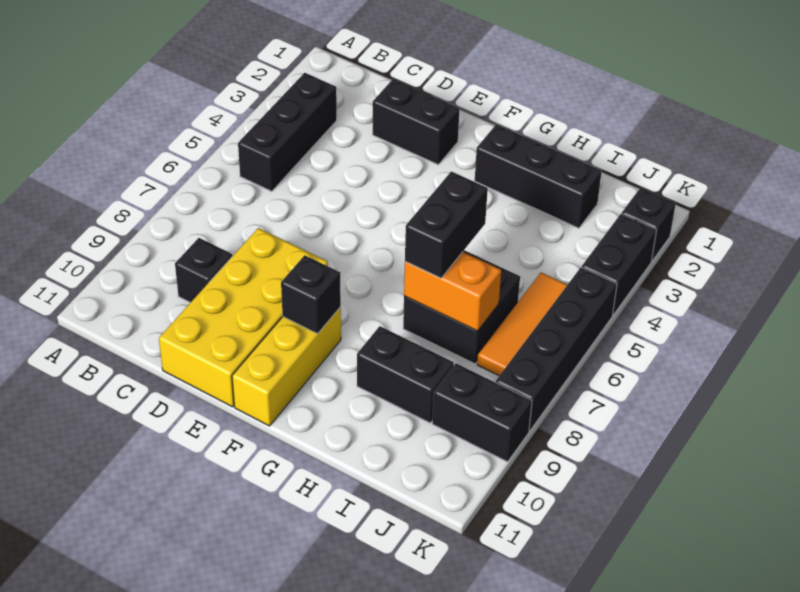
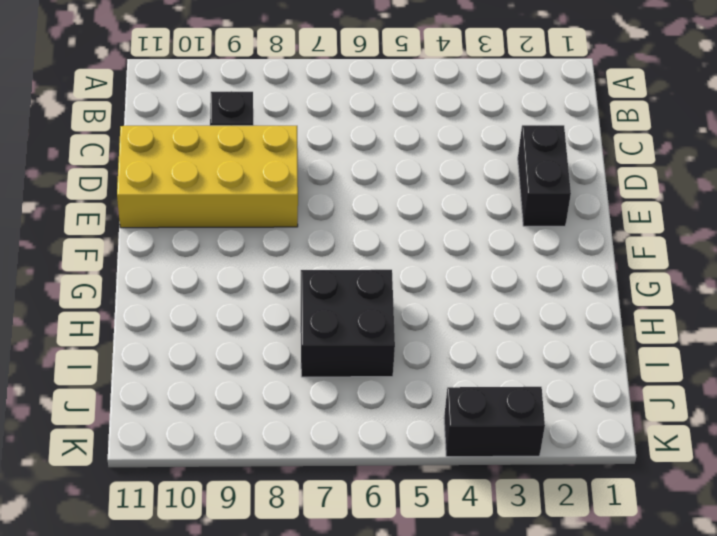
none -> black 1x3 brick [238,73,337,191]
none -> yellow 1x3 brick [232,307,341,426]
none -> black 1x3 brick [475,125,602,228]

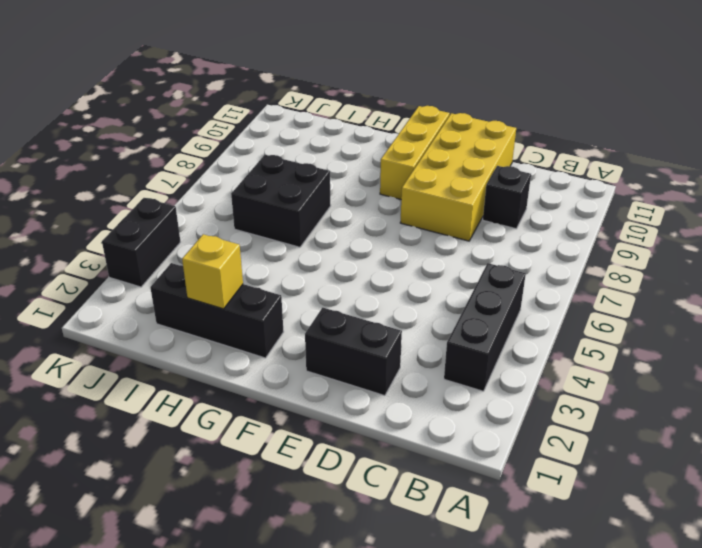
yellow 1x1 brick [182,234,243,309] -> none
none -> black 1x2 brick [357,326,454,423]
none -> orange 1x3 tile [477,273,567,376]
none -> black 1x2 brick [432,364,532,462]

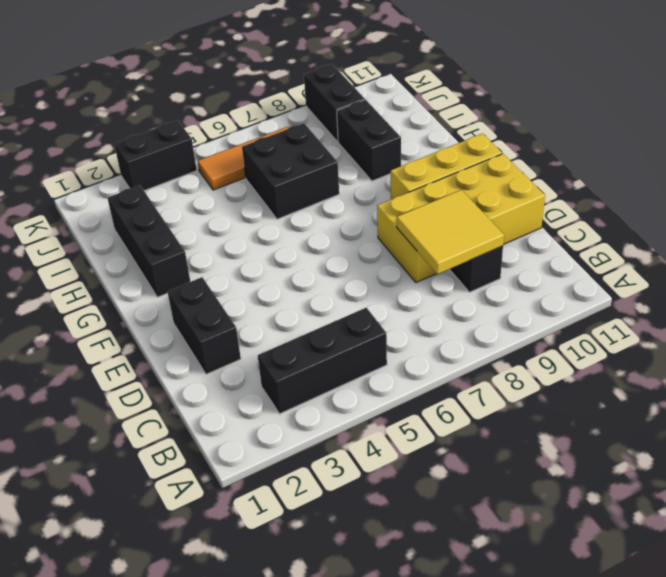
yellow 2x2 tile [397,190,504,274] -> none
none -> black 1x1 brick [622,188,676,261]
none -> black 1x4 brick [496,267,617,431]
none -> black 1x1 brick [281,255,341,334]

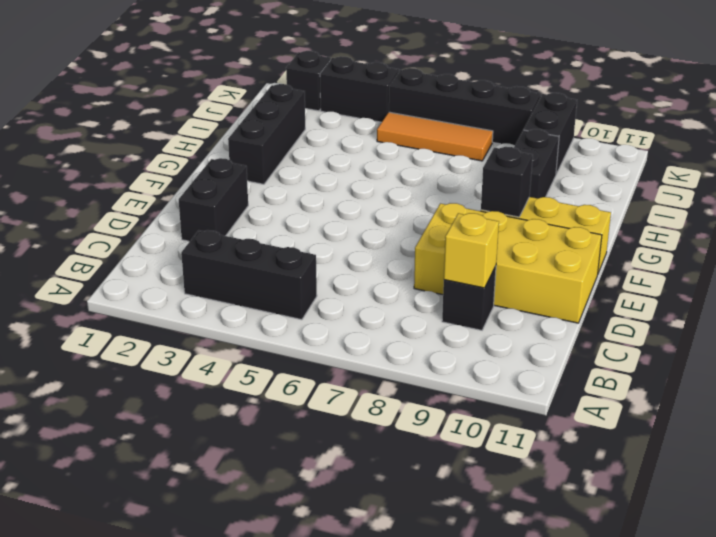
yellow 1x1 brick [444,213,499,288] -> none
none -> black 2x2 brick [403,250,520,364]
none -> orange 1x2 brick [404,252,501,331]
none -> black 1x2 brick [405,171,488,278]

